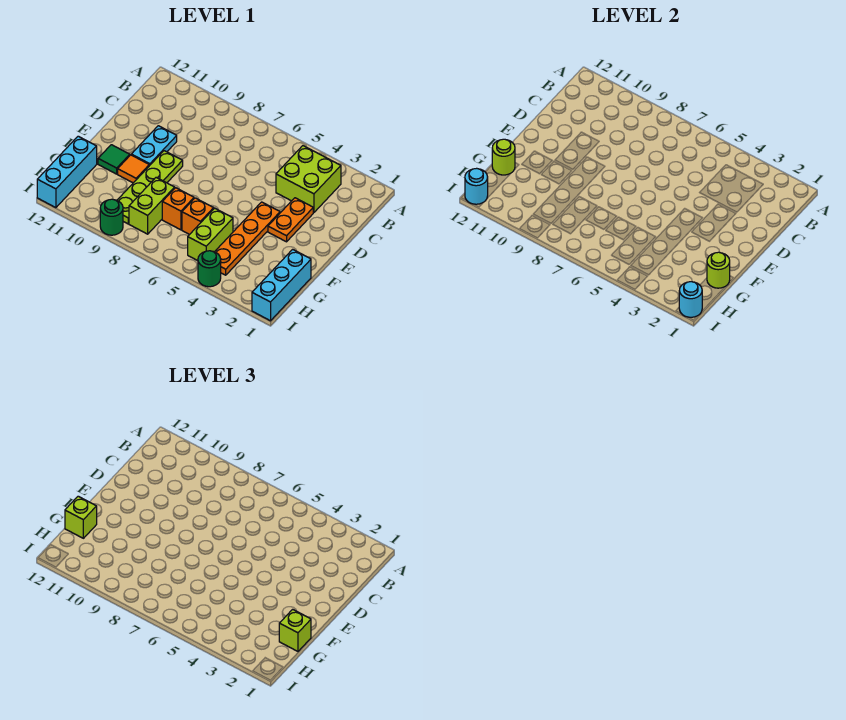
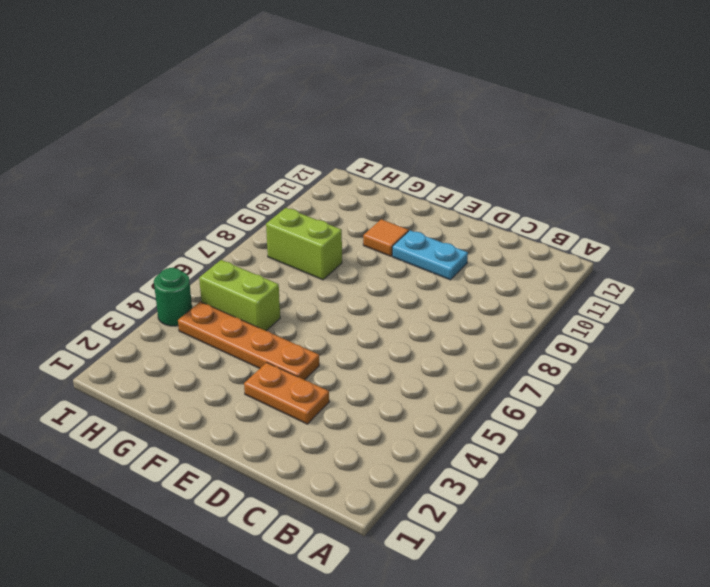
none -> lime 2x2 brick [276,146,341,213]
none -> lime 1x4 plate [117,151,183,224]
none -> green 1x1 tile [98,145,130,174]

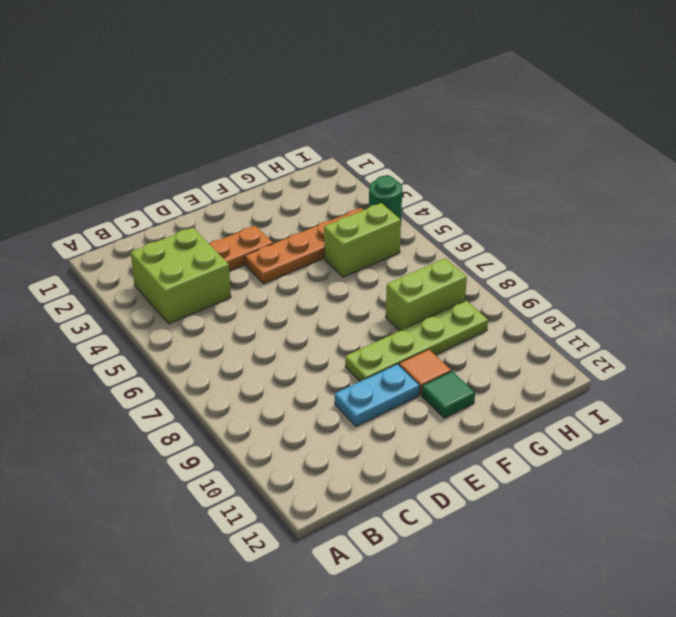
none -> cyan 1x3 brick [252,249,311,321]
none -> orange 1x1 brick [182,198,214,235]
none -> orange 1x1 brick [162,188,194,230]

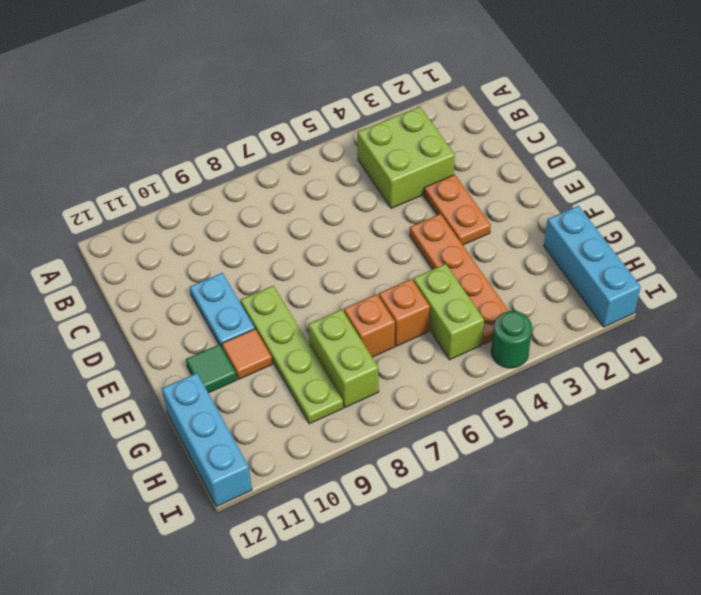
none -> green 1x1 round brick [100,199,123,235]
none -> lime 1x1 round brick [707,252,730,288]
none -> lime 1x1 round brick [492,139,515,175]

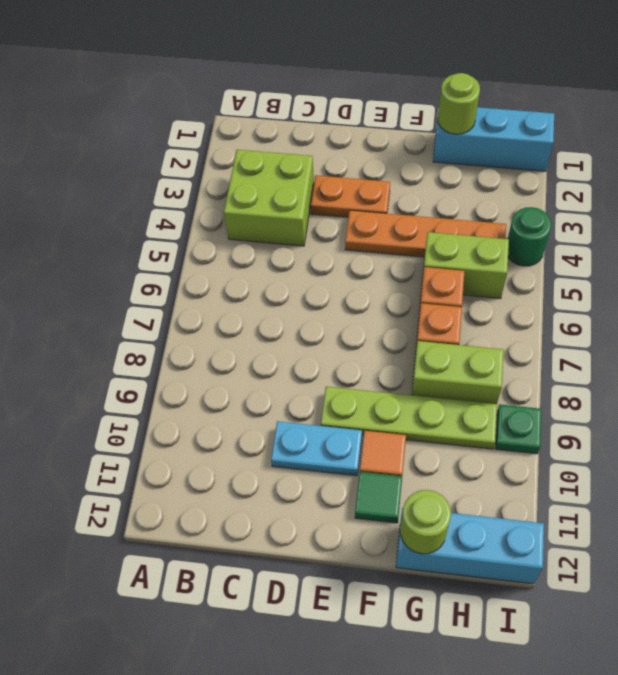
green 1x1 plate [496,404,541,454] -> green 1x1 round brick [100,199,123,235]
none -> cyan 1x1 round brick [679,282,702,317]
none -> cyan 1x1 round brick [465,168,488,204]
none -> lime 1x1 brick [279,609,311,651]

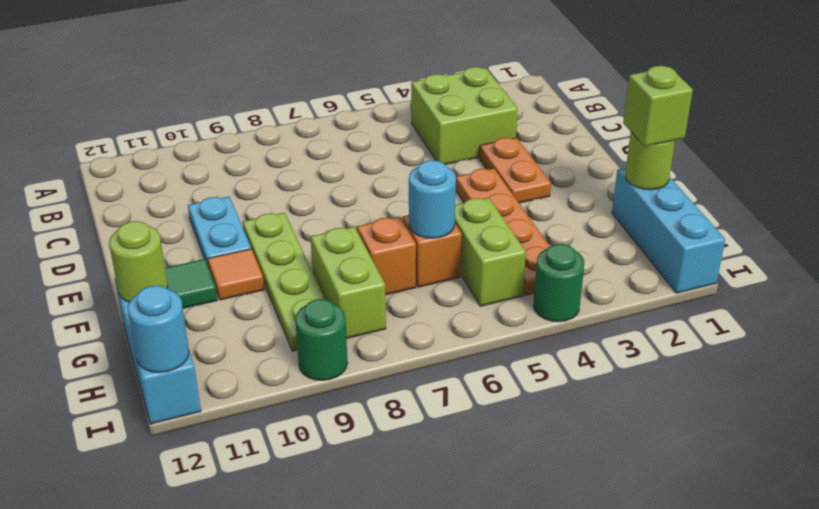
cyan 1x1 round brick [409,160,456,238] -> cyan 1x1 round brick moved to [679,282,702,317]
none -> lime 1x1 brick [65,496,97,538]

